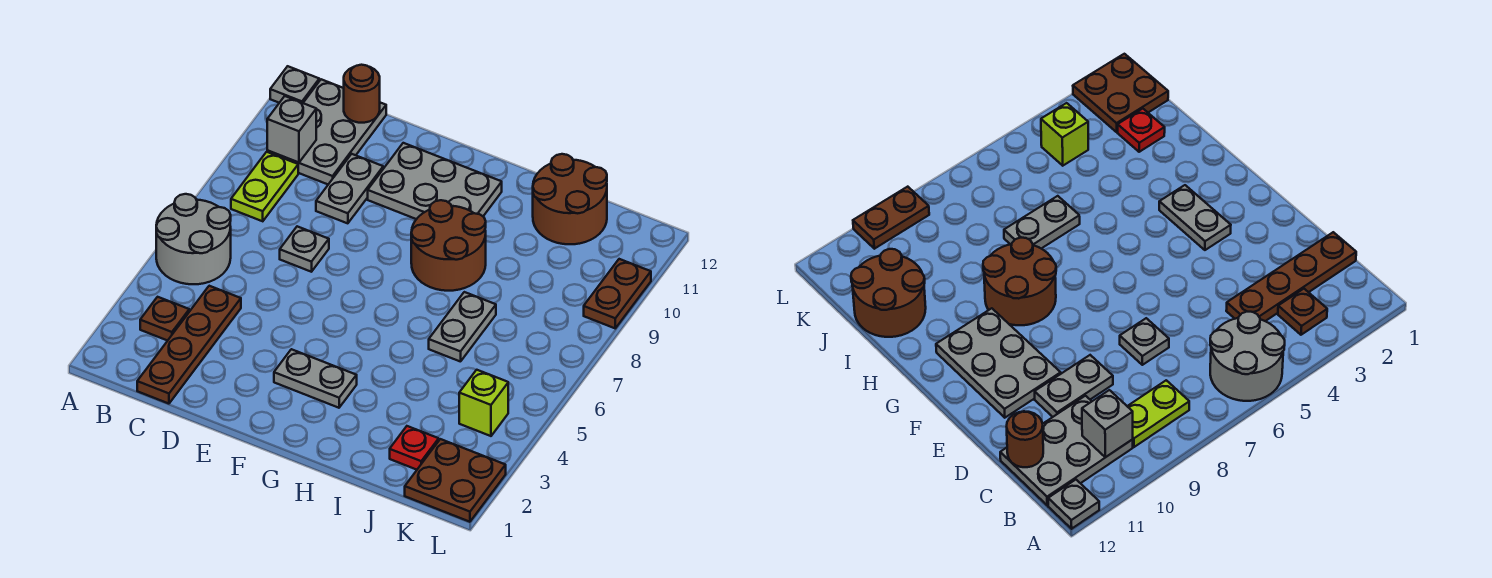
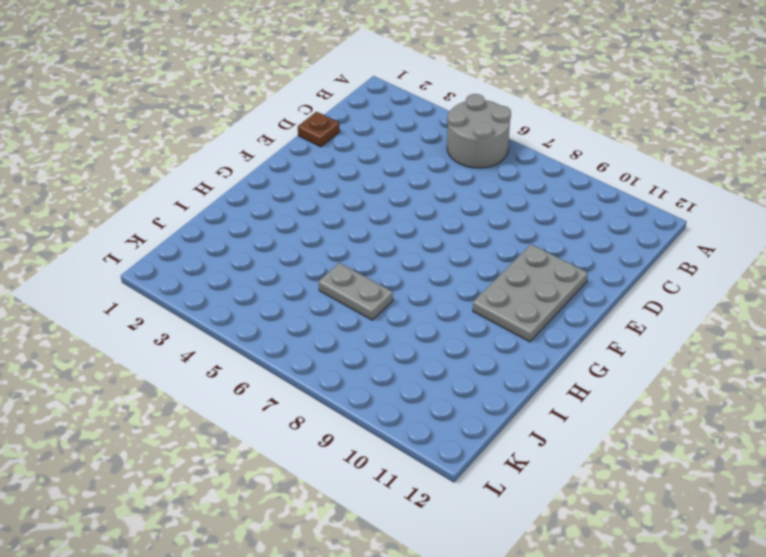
brown 1x1 plate [298,112,340,147] -> brown 1x1 plate moved to [140,297,189,341]
none -> grey 1x1 plate [270,66,319,103]
none -> lime 1x2 plate [231,152,298,221]
none -> grey 2x3 plate [267,79,386,184]

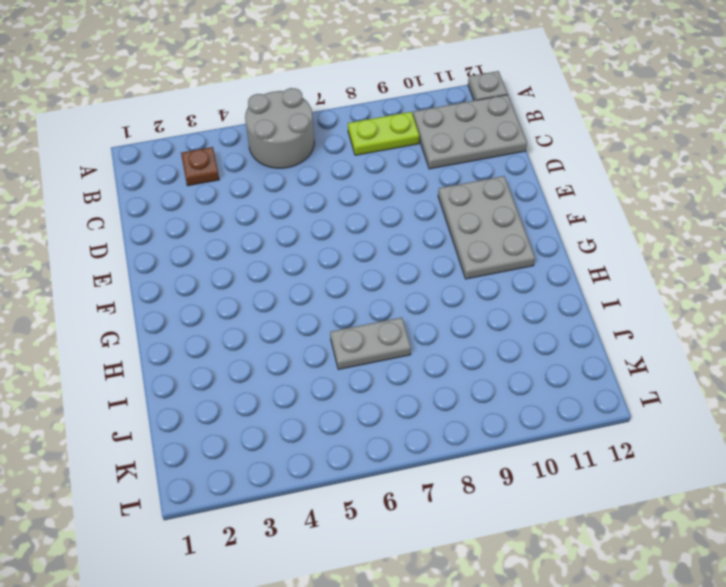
none -> brown 1x4 plate [137,286,241,404]
none -> grey 1x1 plate [280,226,329,272]
none -> grey 1x2 plate [316,154,383,223]

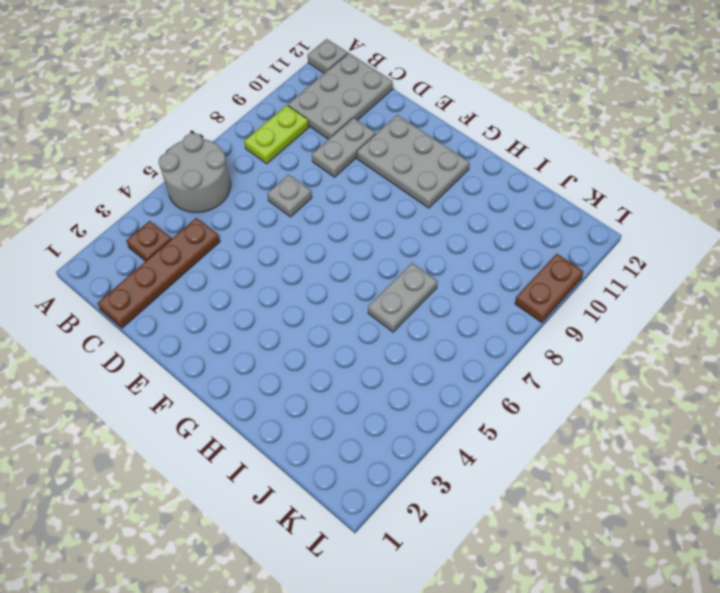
none -> grey 1x2 plate [274,349,357,408]
none -> brown 2x2 round brick [411,200,486,291]
none -> brown 2x2 round brick [533,154,607,244]

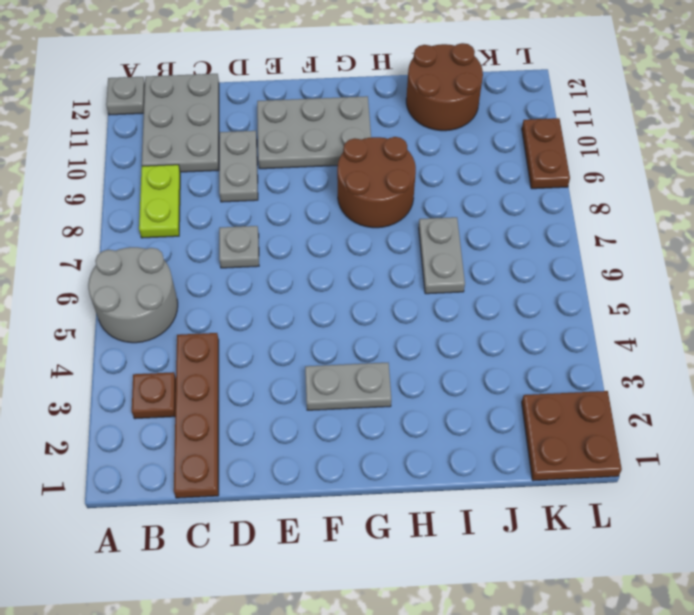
none -> red 1x1 plate [390,426,439,470]
none -> lime 1x1 brick [459,370,508,436]
none -> grey 1x1 brick [267,96,316,163]

